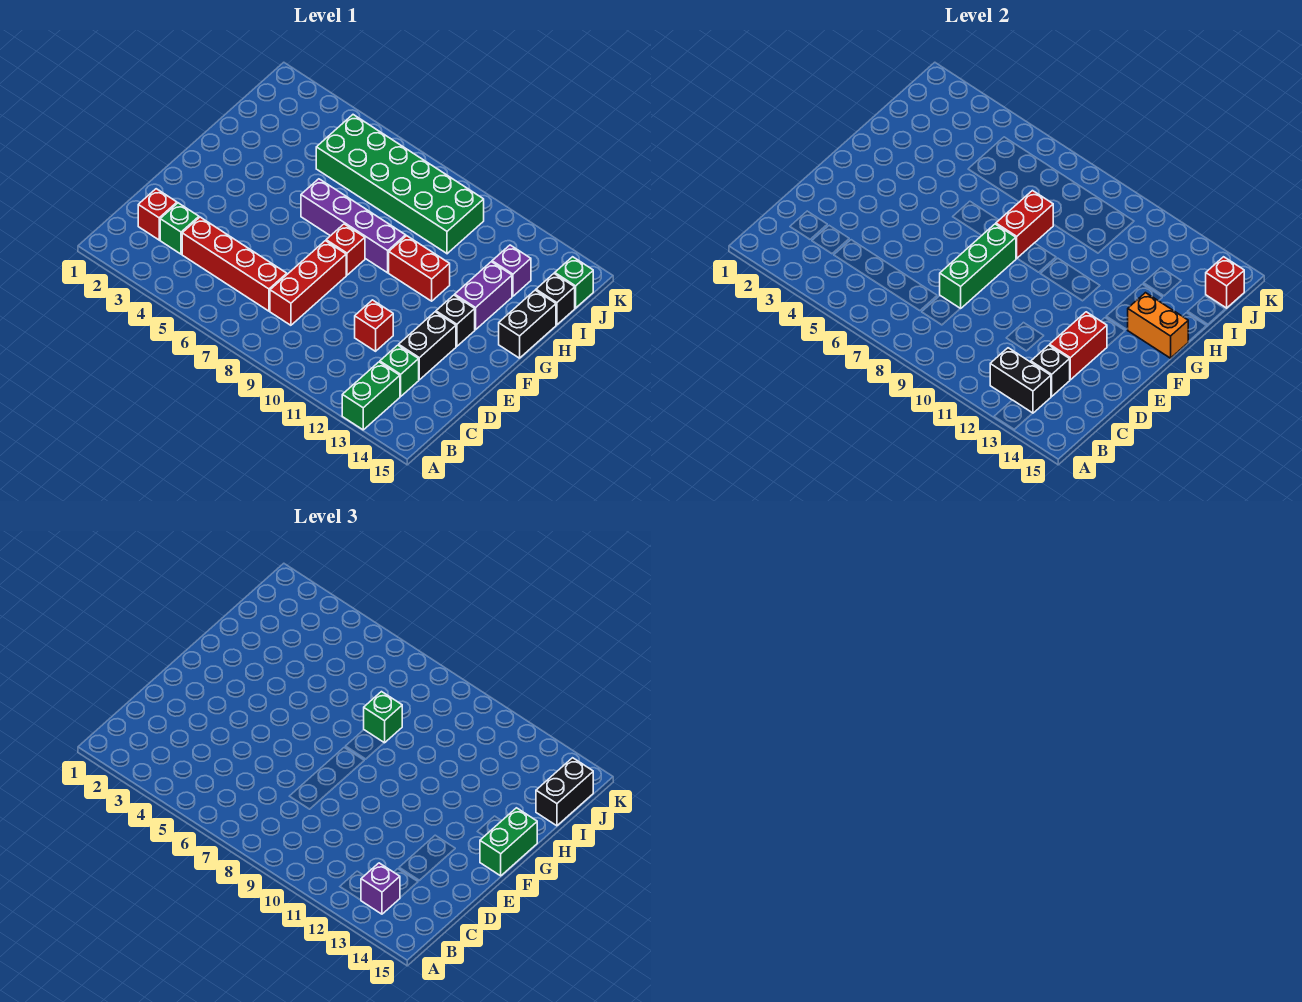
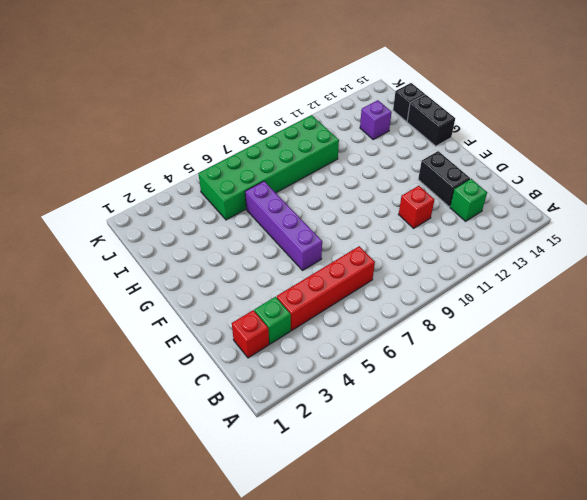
purple 1x4 brick [245,181,322,270] -> purple 1x4 brick turned to [301,179,406,273]
none -> green 1x2 brick [342,362,400,430]
none -> red 1x3 brick [270,241,346,325]
none -> red 1x1 brick [326,224,365,275]

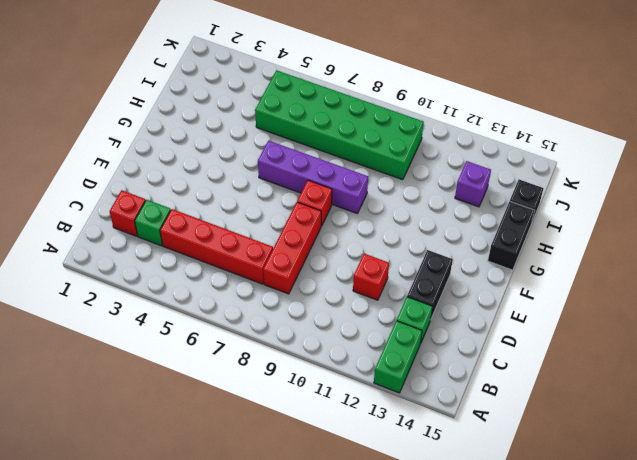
none -> black 1x1 brick [436,295,475,346]
none -> red 1x2 brick [389,236,450,301]
none -> purple 1x2 brick [455,262,512,330]

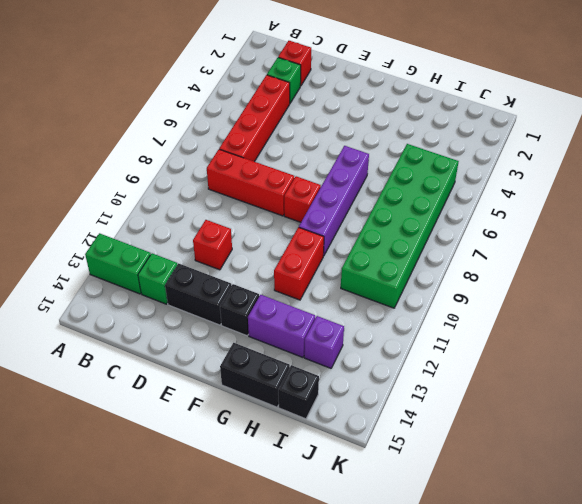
none -> green 1x1 brick [555,257,593,308]
none -> black 1x2 brick [990,348,1051,413]
none -> black 1x1 brick [1031,345,1070,396]

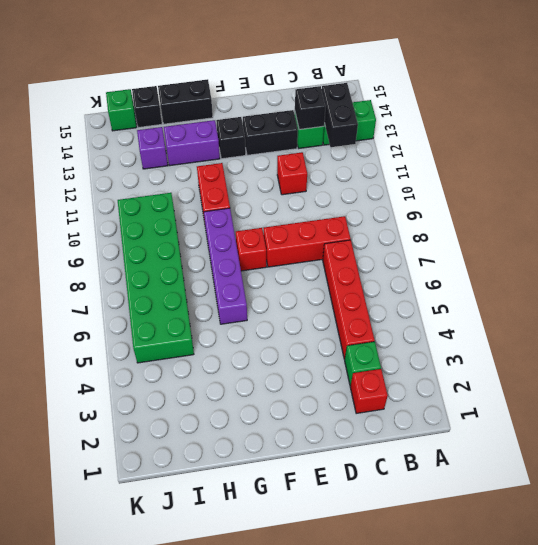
none -> green 1x3 brick [940,224,1016,309]
none -> red 1x2 brick [1050,312,1107,380]
none -> red 1x2 brick [996,191,1053,258]

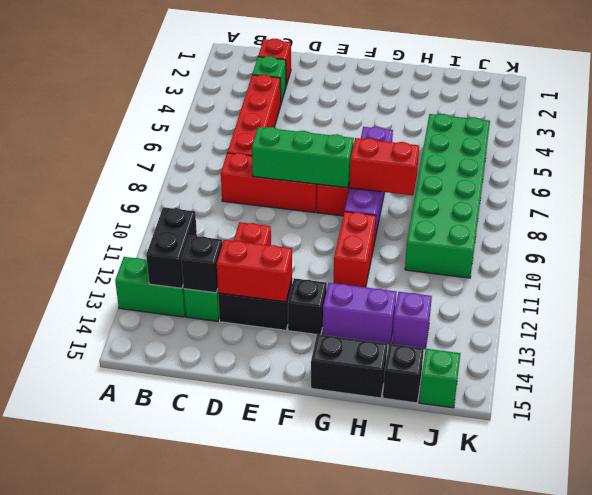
none -> orange 1x2 brick [1127,293,1188,358]
none -> red 1x1 brick [1206,257,1244,308]
none -> purple 1x1 brick [361,863,400,914]

